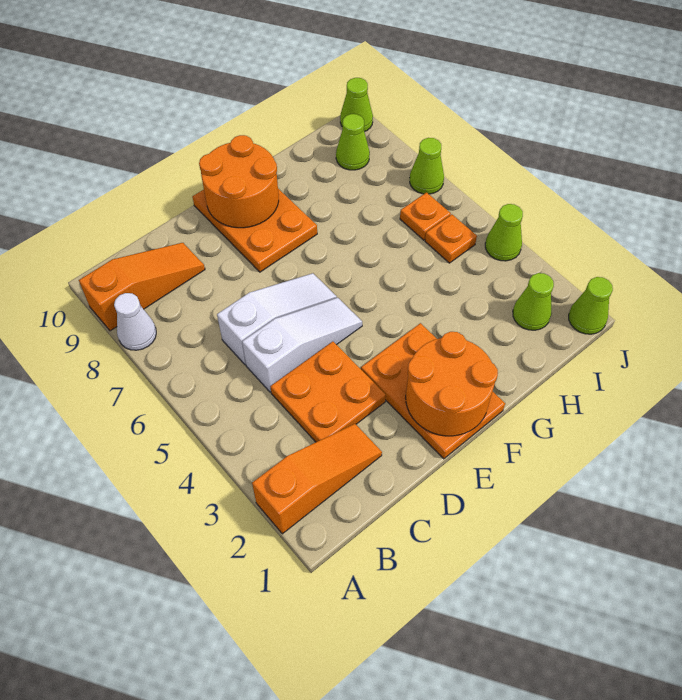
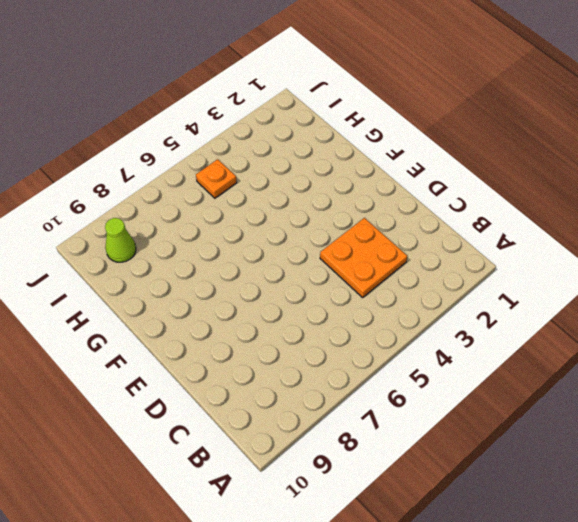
none -> orange 1x3 slope [252,424,382,534]
none -> white 1x1 cone [114,293,156,350]
none -> orange 1x3 slope [79,243,205,331]

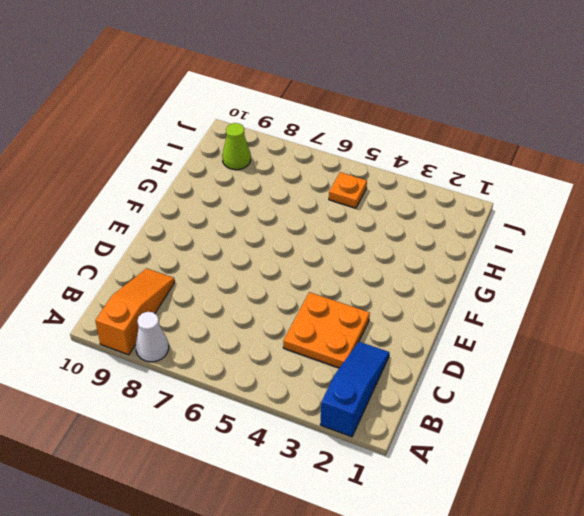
blue 1x3 slope [320,342,389,437] -> orange 1x3 slope [252,424,382,534]
none -> white 1x3 slope [242,298,362,392]
none -> white 1x3 slope [217,273,337,365]
none -> orange 2x3 plate [361,323,505,459]

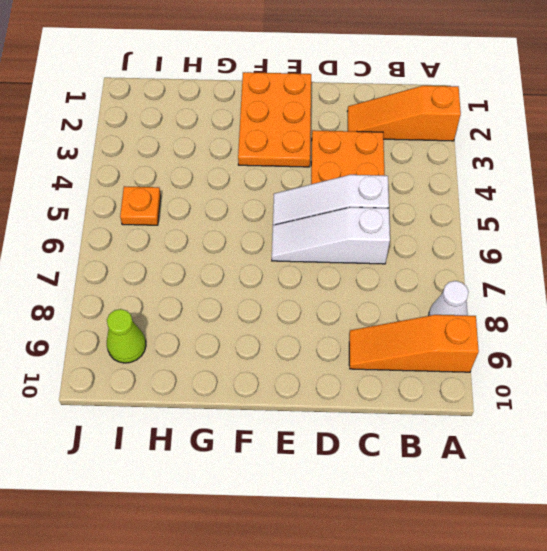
none -> orange 2x3 plate [192,189,317,272]
none -> lime 1x1 cone [513,273,554,330]
none -> orange 1x1 plate [400,193,451,240]

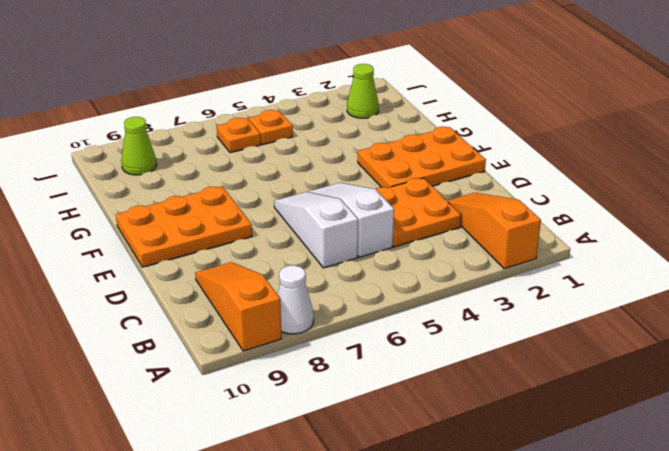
none -> lime 1x1 cone [569,277,613,334]
none -> lime 1x1 cone [485,204,523,261]
none -> lime 1x1 cone [410,138,444,194]

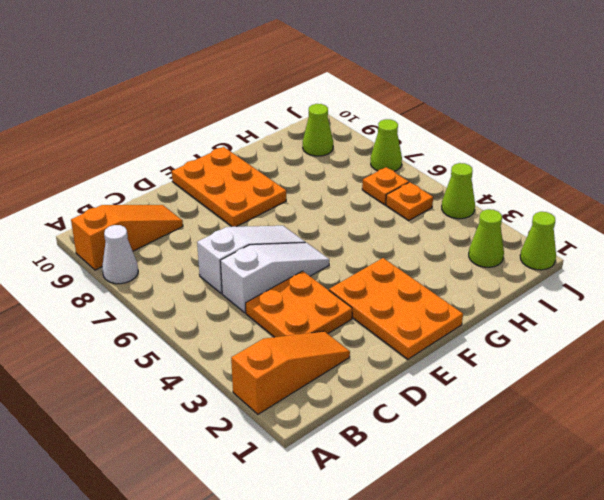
none -> lime 1x1 cone [340,78,373,132]
none -> orange 2x2 round brick [406,332,498,436]
none -> orange 2x2 round brick [199,135,279,228]

